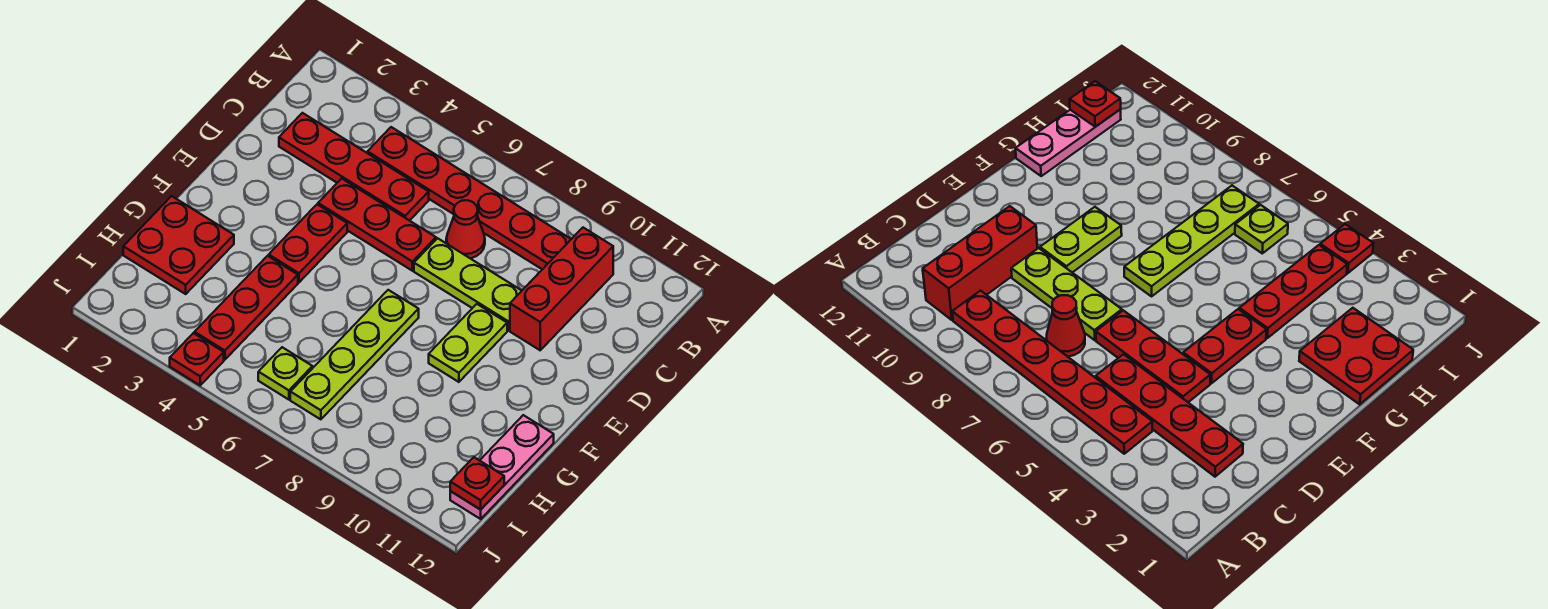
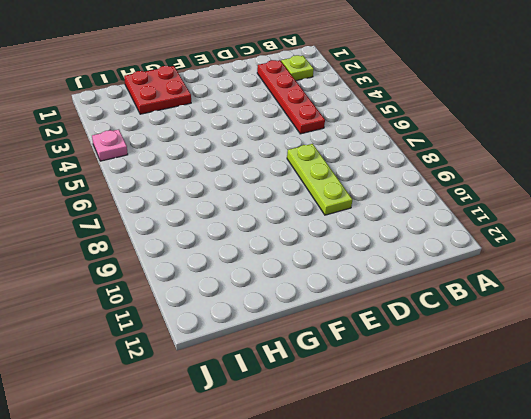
lime 1x1 plate [281,55,314,81] -> lime 1x1 plate moved to [258,347,312,400]
pink 1x1 plate [92,130,128,161] -> red 1x1 plate [170,333,224,385]
none -> red 1x6 plate [368,127,571,269]
none -> red 1x3 brick [510,228,613,350]
none -> red 1x1 cone [446,200,485,258]

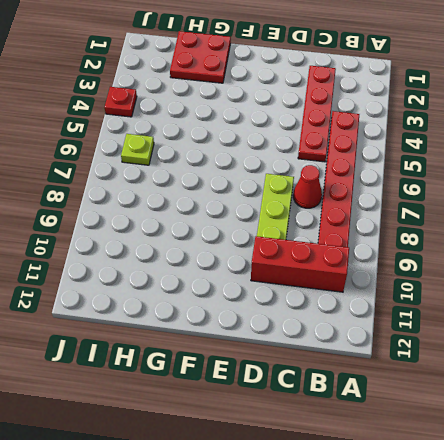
none -> red 1x3 plate [318,178,436,271]
none -> red 1x2 plate [269,204,347,282]
none -> lime 1x2 plate [429,304,507,382]

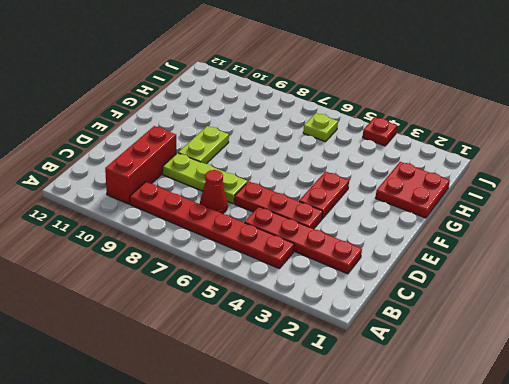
none -> lime 1x4 plate [290,290,419,419]
none -> red 1x3 plate [195,256,298,360]
none -> pink 1x3 plate [450,415,554,519]

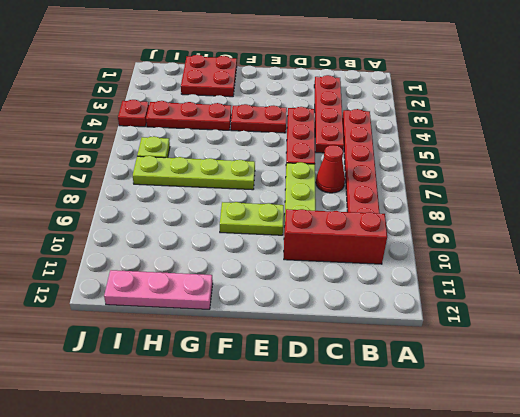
none -> red 1x1 plate [450,457,504,510]

